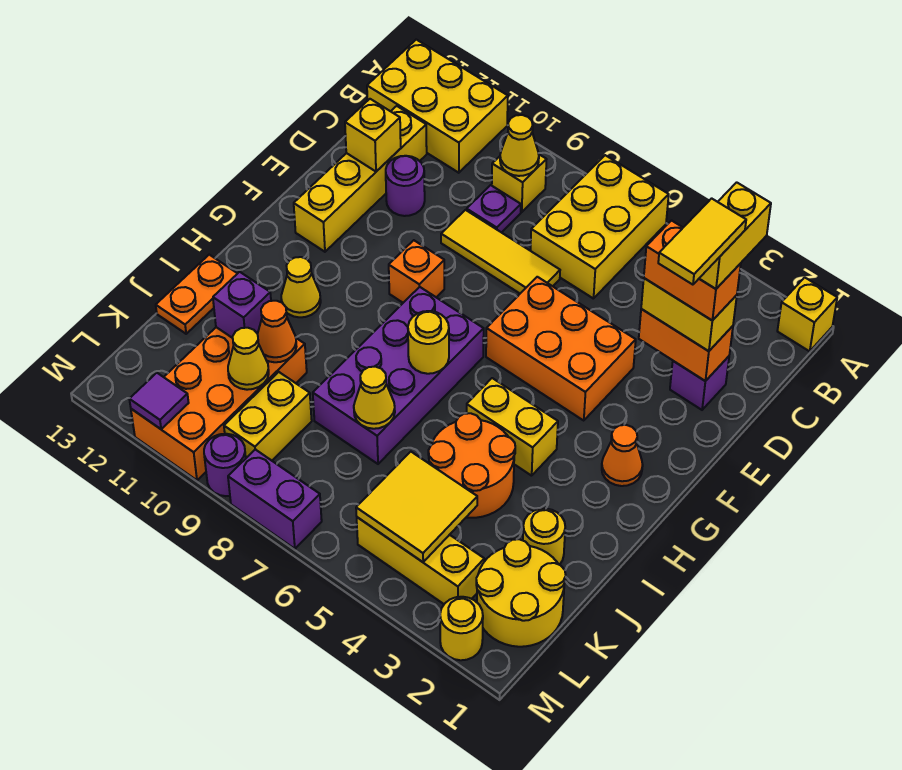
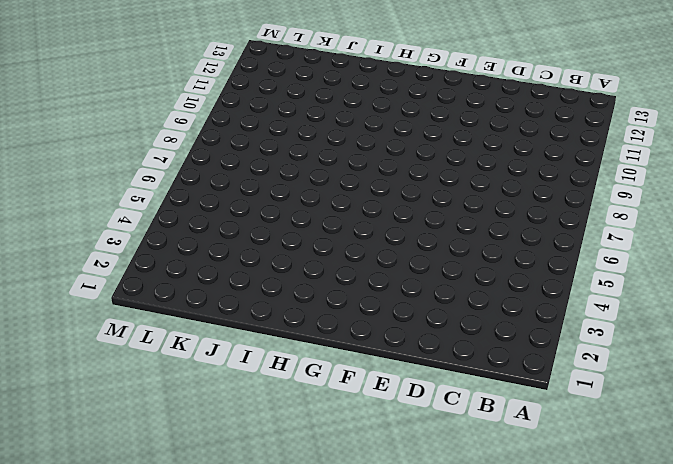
none -> yellow 1x1 brick [777,277,837,351]
none -> yellow 2x3 brick [531,155,669,299]
none -> yellow 2x3 brick [367,40,508,173]
none -> yellow 1x1 brick [492,155,547,212]

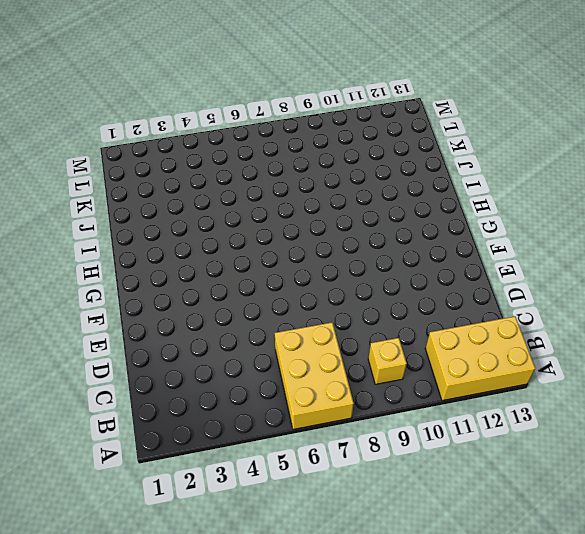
none -> yellow 1x1 brick [777,277,837,351]
none -> purple 1x1 plate [467,185,521,233]
none -> yellow 1x4 brick [294,106,427,252]
none -> purple 1x1 brick [670,356,729,410]

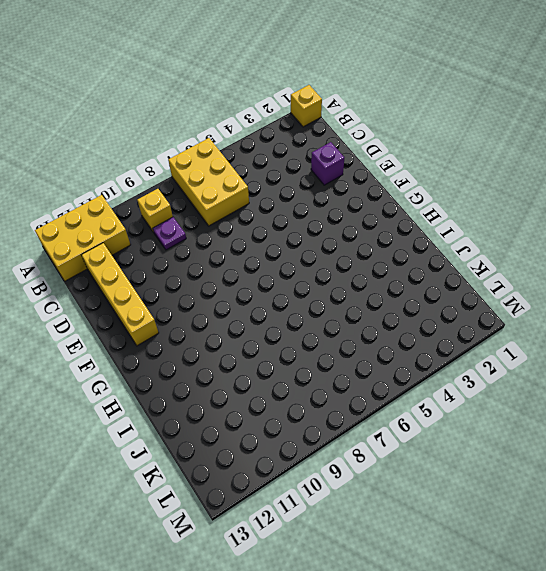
none -> yellow 1x3 tile [441,210,560,293]
none -> purple 1x1 round brick [386,156,425,216]
none -> orange 2x3 brick [486,277,636,420]
none -> orange 1x1 brick [389,240,444,303]

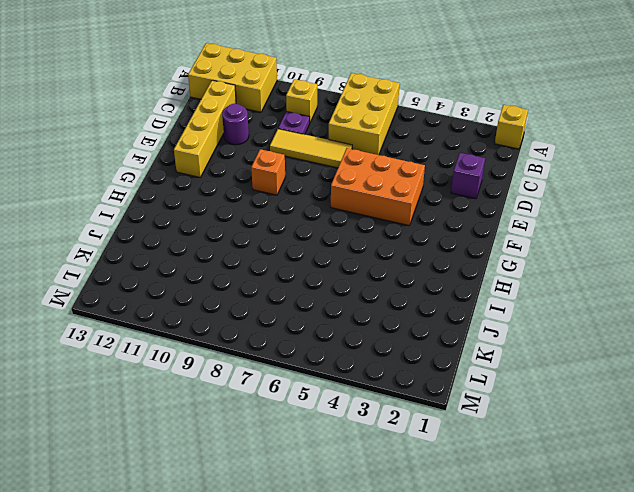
none -> orange 1x1 cone [602,425,643,486]
none -> purple 2x4 brick [313,287,484,464]
none -> yellow 1x2 brick [467,378,558,476]
none -> yellow 1x1 cone [281,257,321,317]

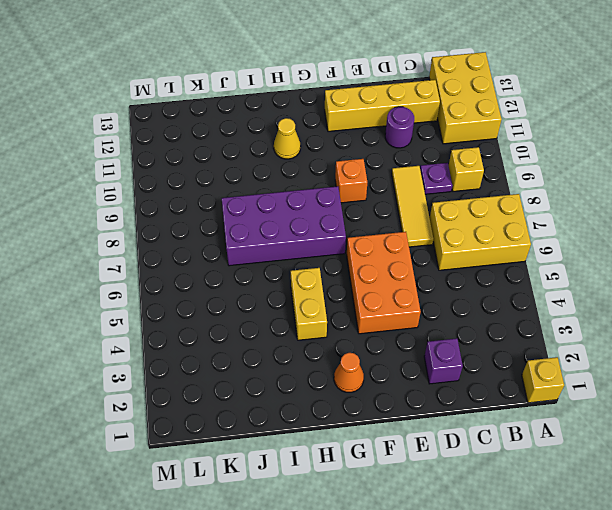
none -> orange 2x2 round brick [428,413,515,518]
none -> orange 1x2 plate [156,255,238,334]
none -> yellow 1x1 round brick [523,509,565,565]
none -> orange 2x4 brick [131,327,307,480]

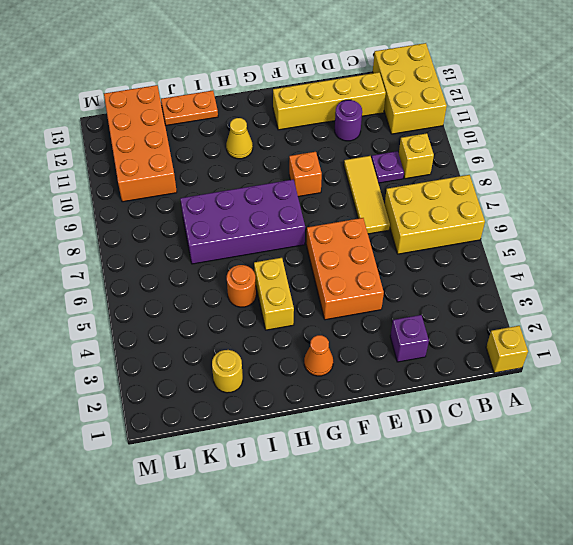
orange 1x1 round brick [227,265,256,307] -> orange 2x2 round brick [428,413,515,518]
orange 2x4 brick [104,85,177,202] -> orange 2x4 brick turned to [131,327,307,480]
none -> yellow 2x2 round brick [476,539,566,647]
none -> yellow 1x2 brick [224,372,312,461]
none -> yellow 1x3 brick [357,517,484,604]
none -> yellow 1x1 round brick [440,597,483,660]

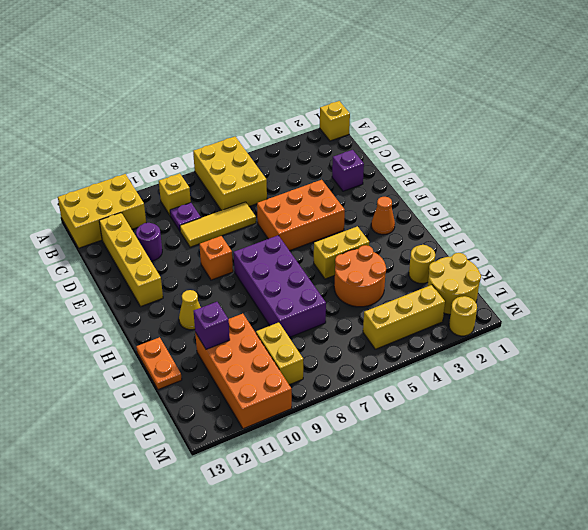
none -> purple 1x2 brick [228,449,322,549]
none -> purple 1x1 round brick [204,434,246,496]
none -> yellow 1x1 cone [500,115,539,176]
none -> orange 1x2 brick [639,309,733,381]

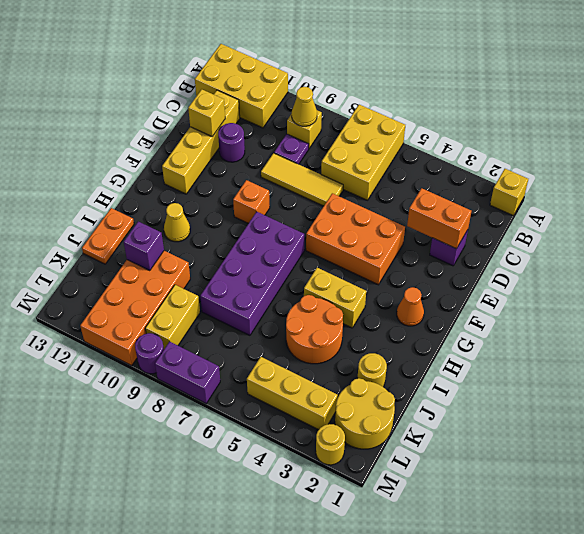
none -> yellow 1x1 round brick [408,311,449,374]
none -> yellow 1x1 cone [354,367,395,429]
none -> orange 1x1 cone [258,301,297,362]
none -> yellow 2x2 tile [356,452,477,562]

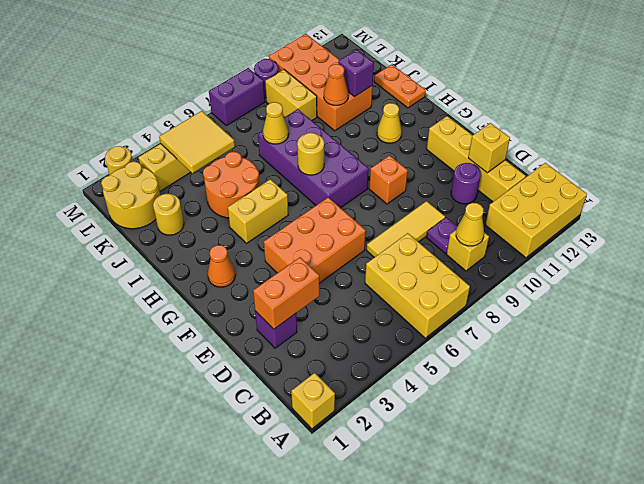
none -> yellow 1x1 cone [228,328,269,390]
none -> purple 1x1 tile [129,373,189,429]
none -> yellow 1x2 brick [641,278,737,351]
none -> orange 1x2 brick [644,221,741,321]

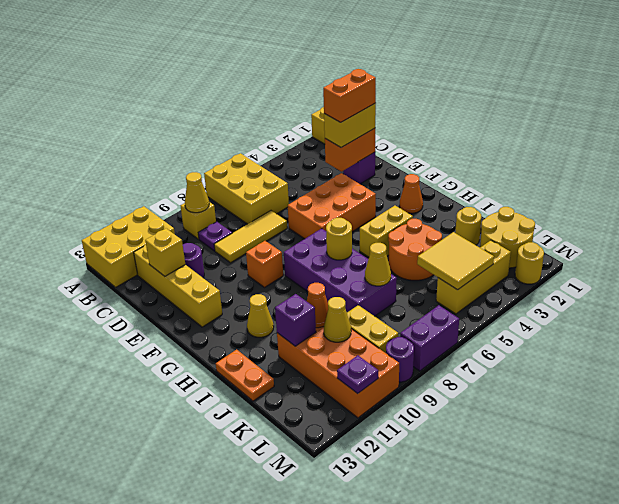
purple 1x1 plate [337,355,378,393] -> purple 1x1 tile [129,373,189,429]
none -> yellow 1x2 brick [699,182,771,289]
none -> yellow 1x2 tile [658,198,746,285]

